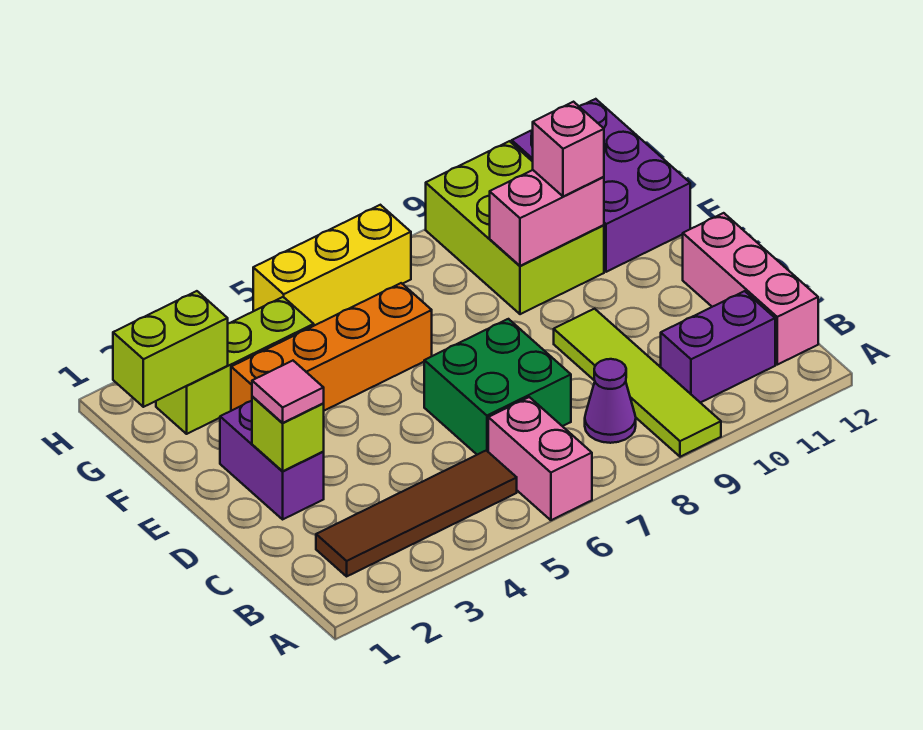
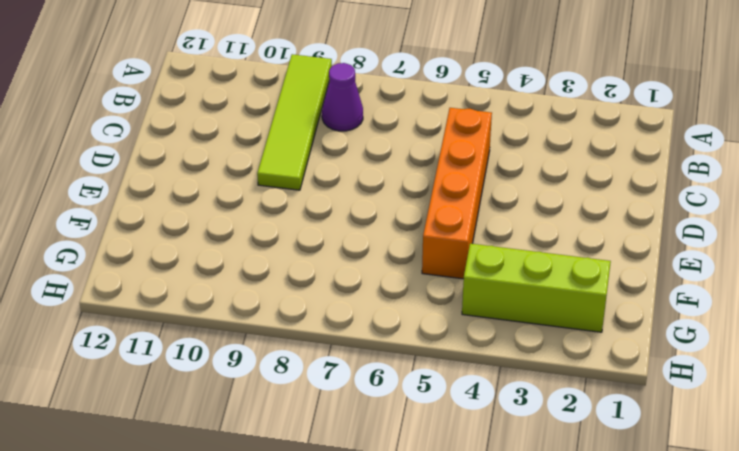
orange 1x4 brick [422,108,492,279] -> orange 1x4 brick turned to [231,283,432,411]
none -> pink 1x2 brick [488,397,592,520]
none -> brown 1x4 tile [316,450,517,576]
none -> purple 1x2 brick [661,291,775,403]

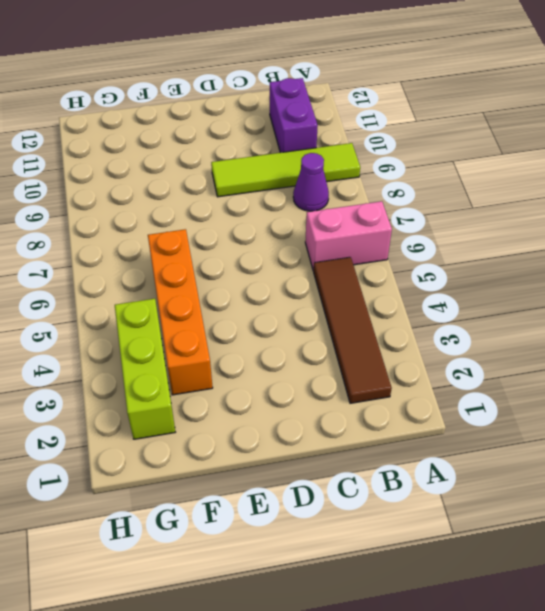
none -> pink 1x3 brick [683,213,818,365]
none -> green 2x2 brick [424,319,571,455]
none -> purple 1x2 brick [220,401,324,519]

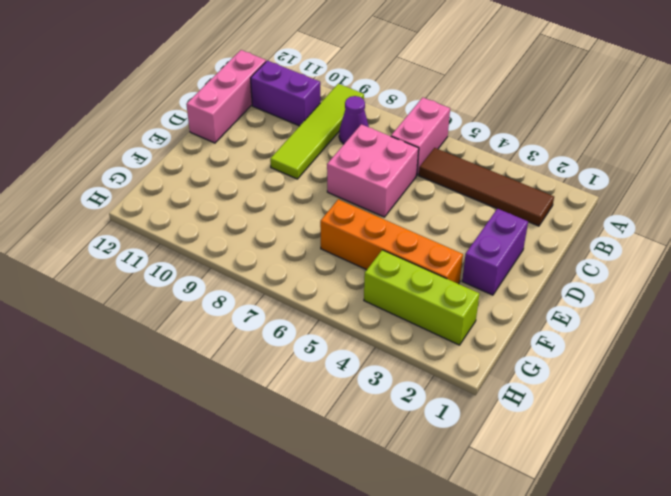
pink 2x2 brick [327,124,419,217] -> green 2x2 brick [424,319,571,455]
none -> lime 2x3 brick [426,141,604,314]
none -> purple 2x3 brick [512,99,690,272]
none -> yellow 1x3 brick [253,205,411,326]

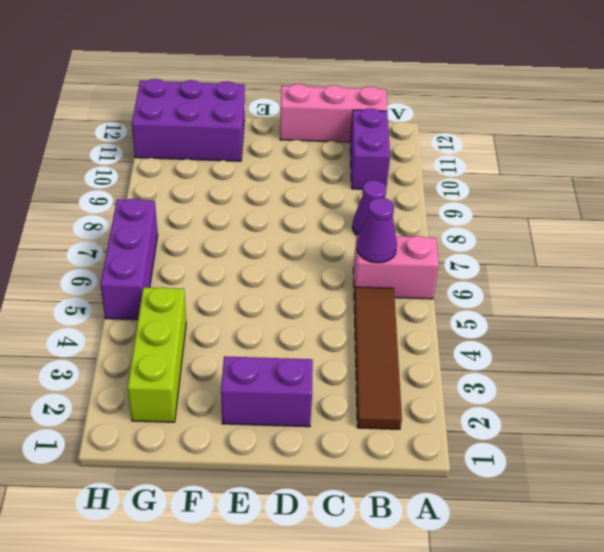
purple 1x1 cone [357,198,397,263] -> none
purple 1x3 brick [100,198,158,320] -> yellow 1x3 brick [253,205,411,326]
none -> lime 1x4 tile [554,309,721,457]
none -> green 2x2 brick [424,319,571,455]
none -> orange 1x4 brick [231,283,432,411]

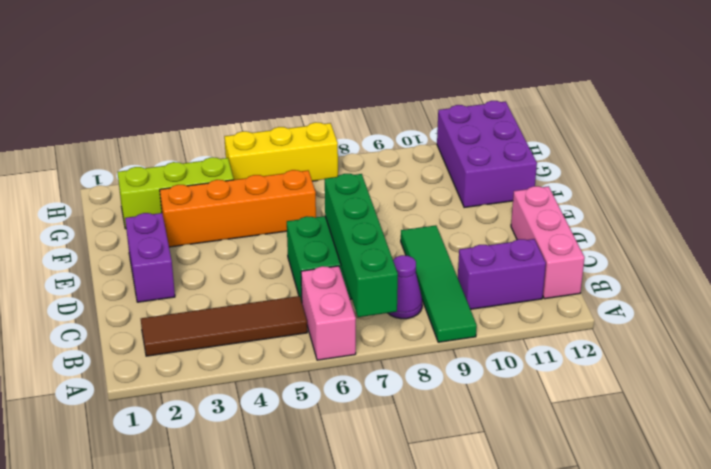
green 1x4 brick [325,174,398,317] -> none
green 1x4 tile [401,225,477,342] -> lime 1x4 tile [554,309,721,457]
none -> lime 2x3 brick [426,141,604,314]
none -> lime 1x1 brick [252,396,324,471]
none -> pink 1x2 brick [490,170,604,266]

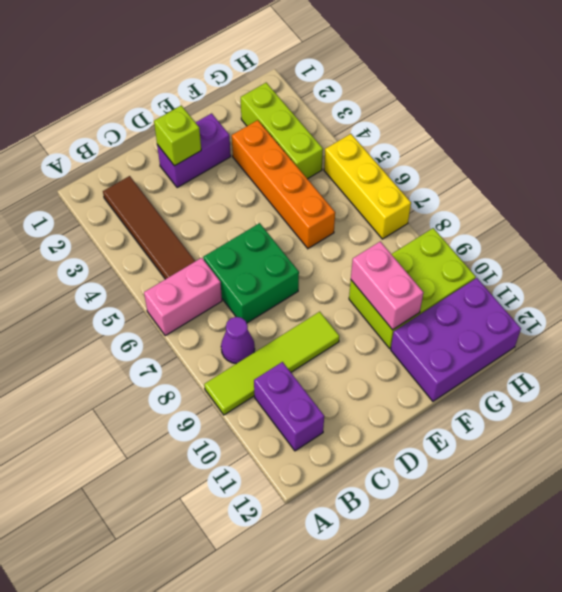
none -> pink 1x3 brick [683,213,818,365]
none -> lime 1x2 brick [113,291,228,407]
none -> pink 1x1 tile [252,361,324,423]

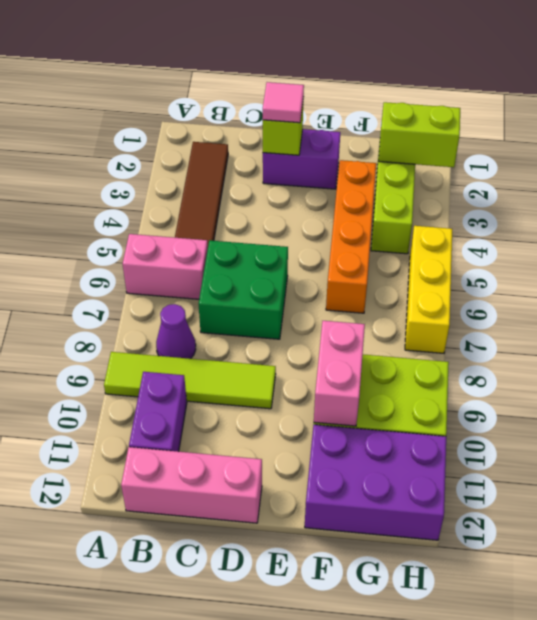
lime 1x2 brick [378,102,460,167] -> lime 1x2 brick turned to [113,291,228,407]
none -> pink 1x1 brick [533,102,604,196]

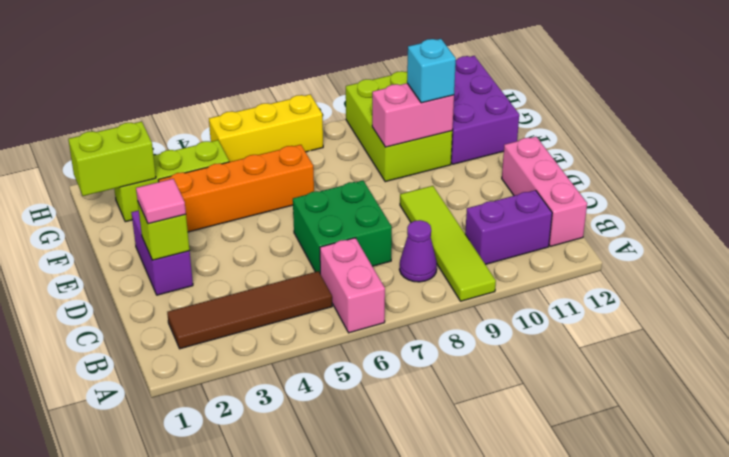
cyan 1x1 brick [407,39,456,103] -> pink 1x1 brick [533,102,604,196]

